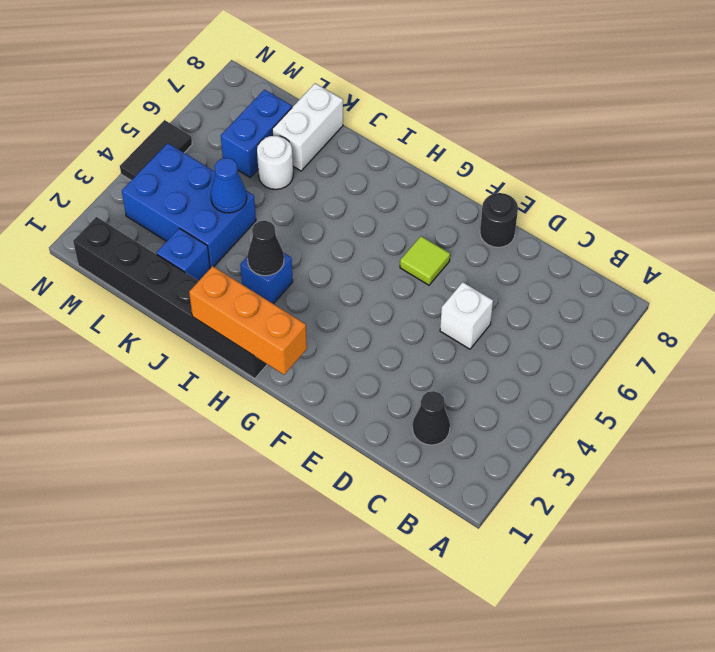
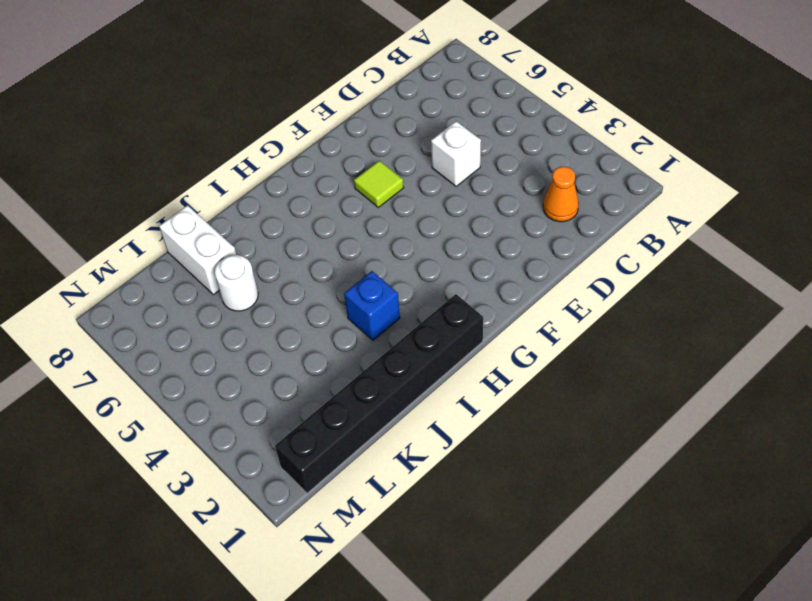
orange 1x1 cone [543,167,579,222] -> black 1x1 cone [412,391,450,445]
none -> black 1x1 round brick [480,193,518,247]
none -> blue 1x1 brick [157,228,210,281]
none -> blue 2x3 brick [122,143,256,268]

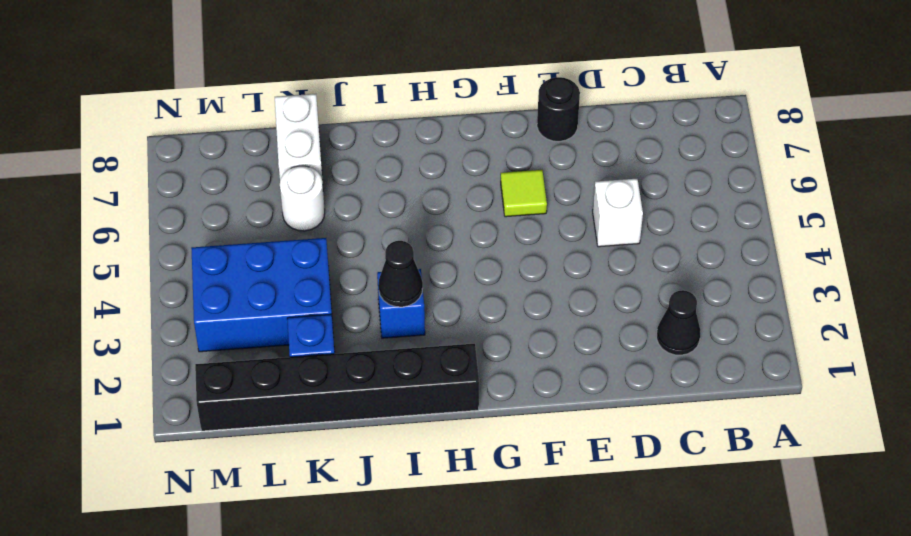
none -> blue 1x2 brick [221,90,292,177]
none -> black 1x2 tile [120,120,192,180]
none -> orange 1x3 brick [189,266,307,375]

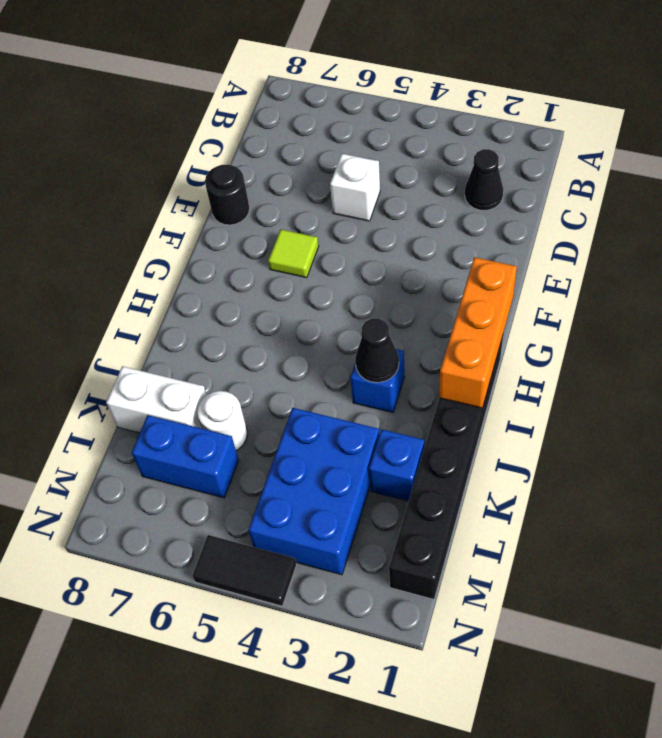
none -> blue 1x1 cone [211,158,247,213]

